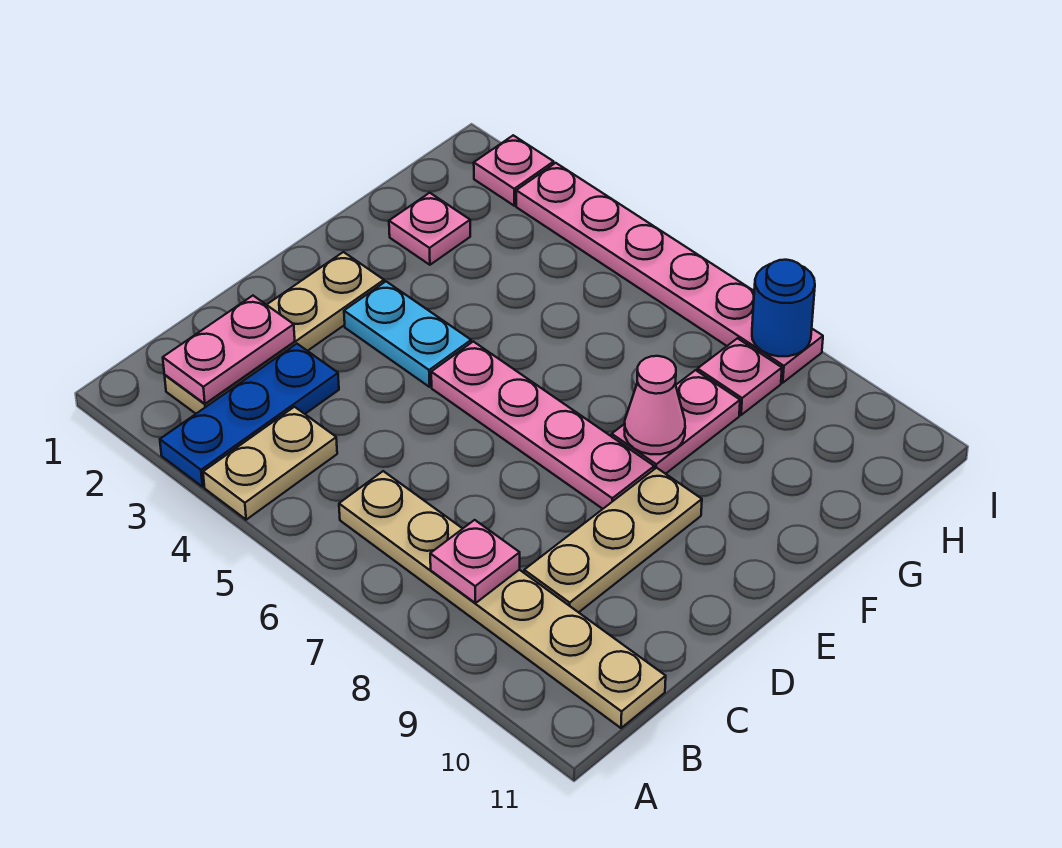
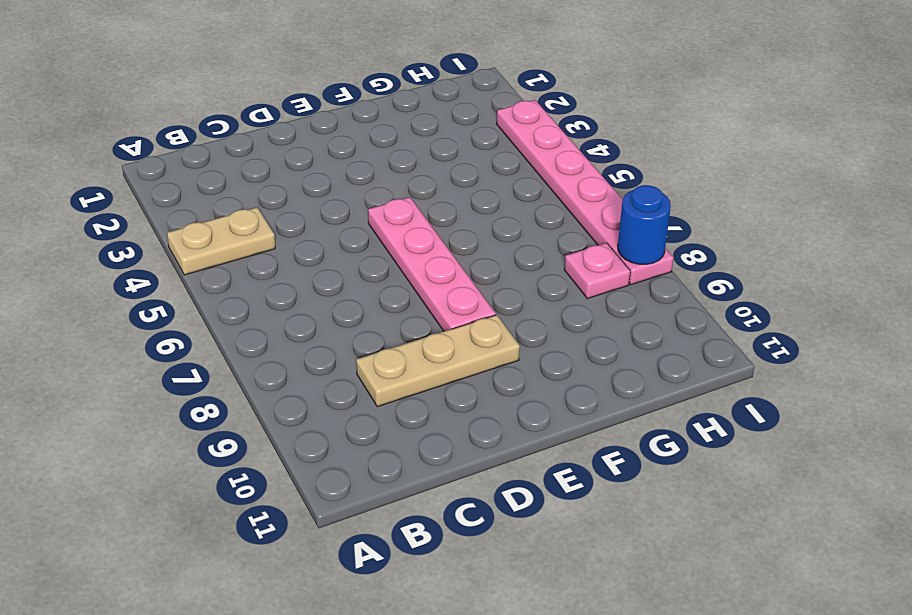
none -> blue 1x3 plate [160,344,339,487]
none -> tan 1x4 plate [165,252,384,414]
none -> tan 1x6 plate [339,471,666,728]

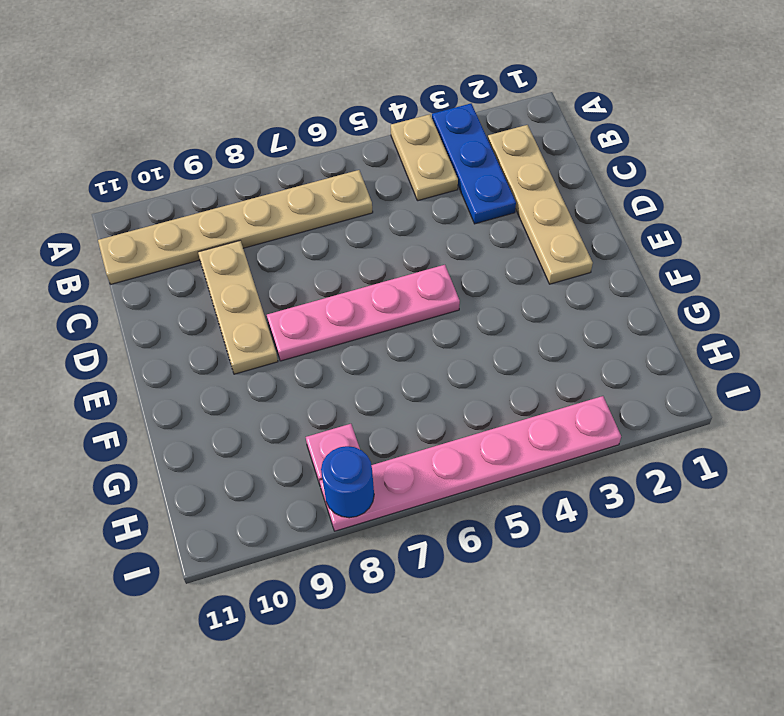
none -> cyan 1x2 plate [344,282,471,387]
none -> pink 1x2 plate [612,370,740,474]
none -> pink 1x1 plate [389,193,470,265]

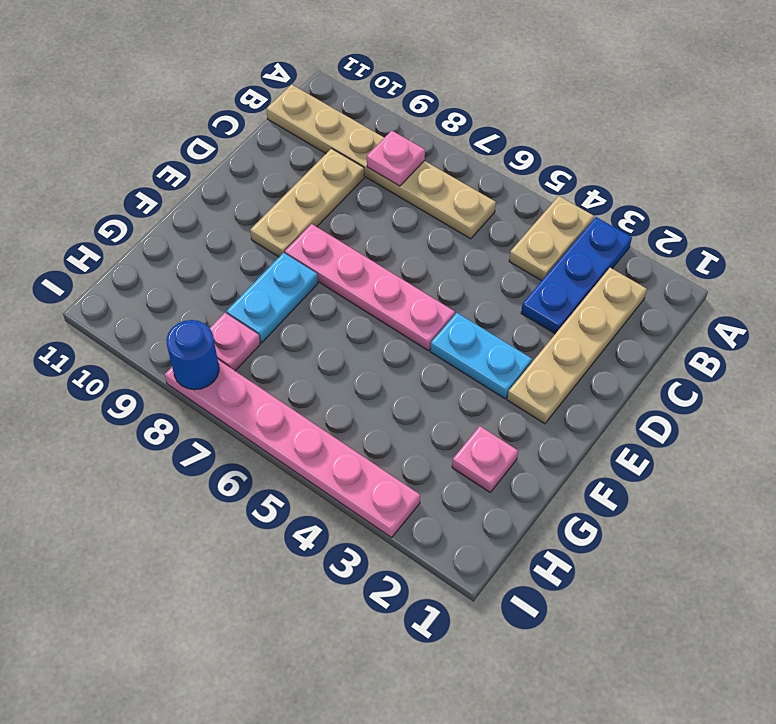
cyan 1x2 plate [226,253,318,343] -> pink 1x2 plate [612,370,740,474]
none -> pink 1x1 plate [474,135,554,206]
none -> pink 1x2 plate [163,296,295,404]
none -> pink 1x1 cone [624,356,685,454]

